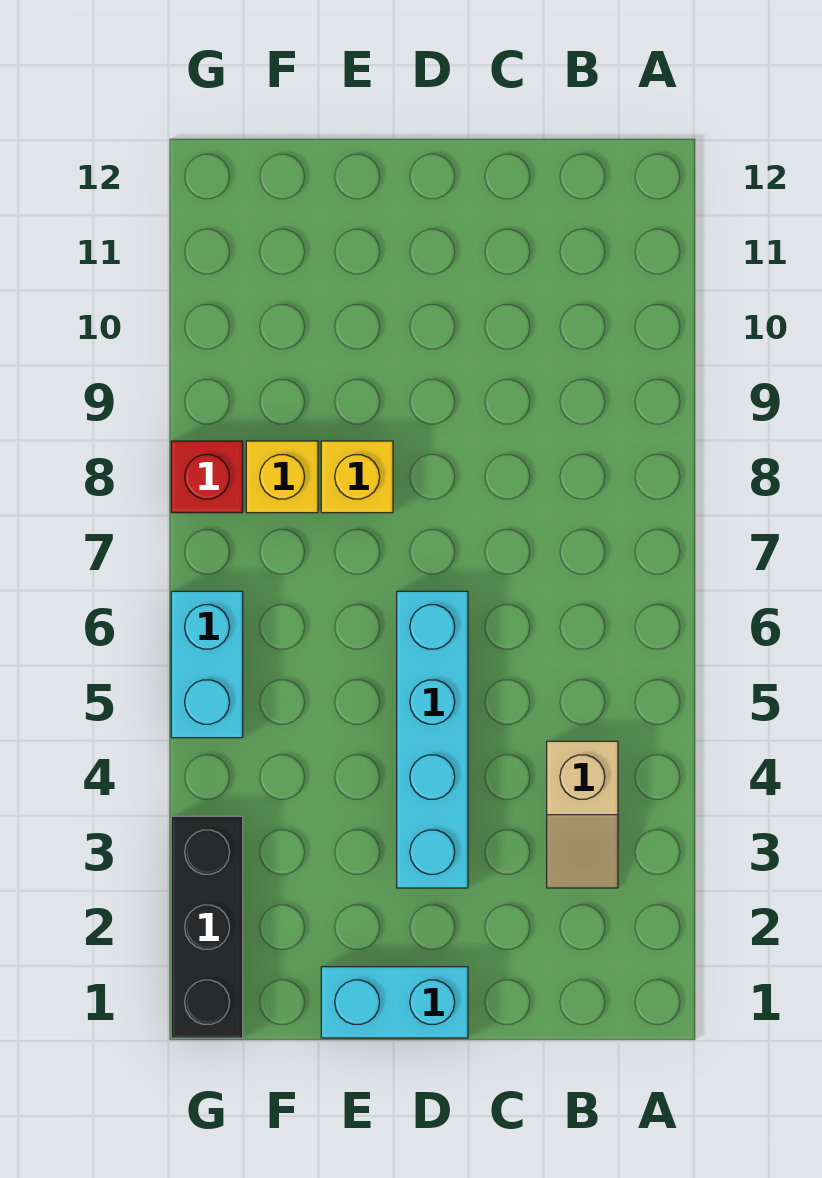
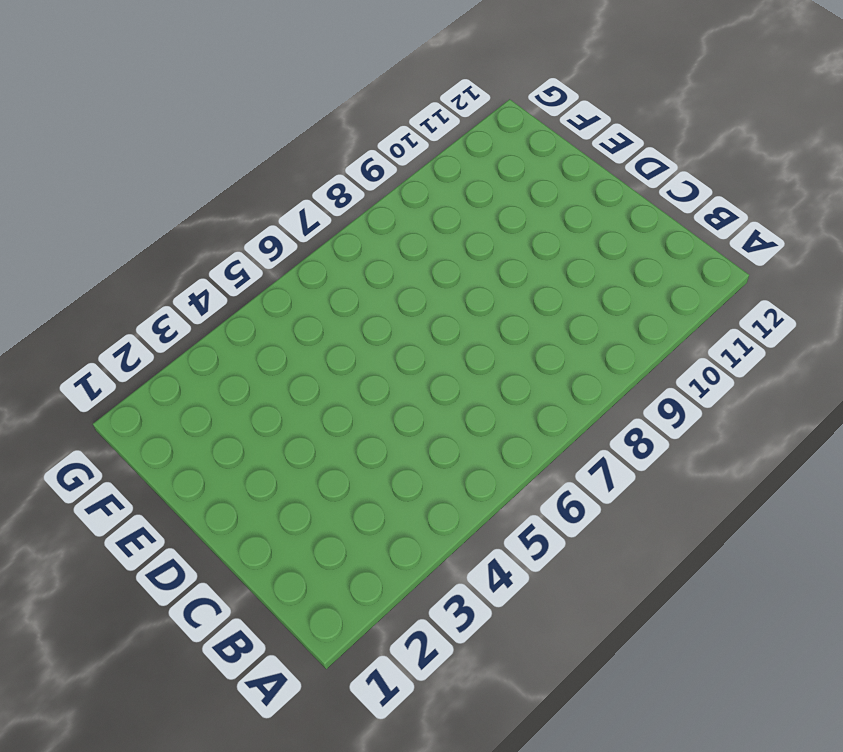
none -> tan 1x2 slope [547,741,618,888]
none -> cyan 1x2 brick [321,967,468,1038]

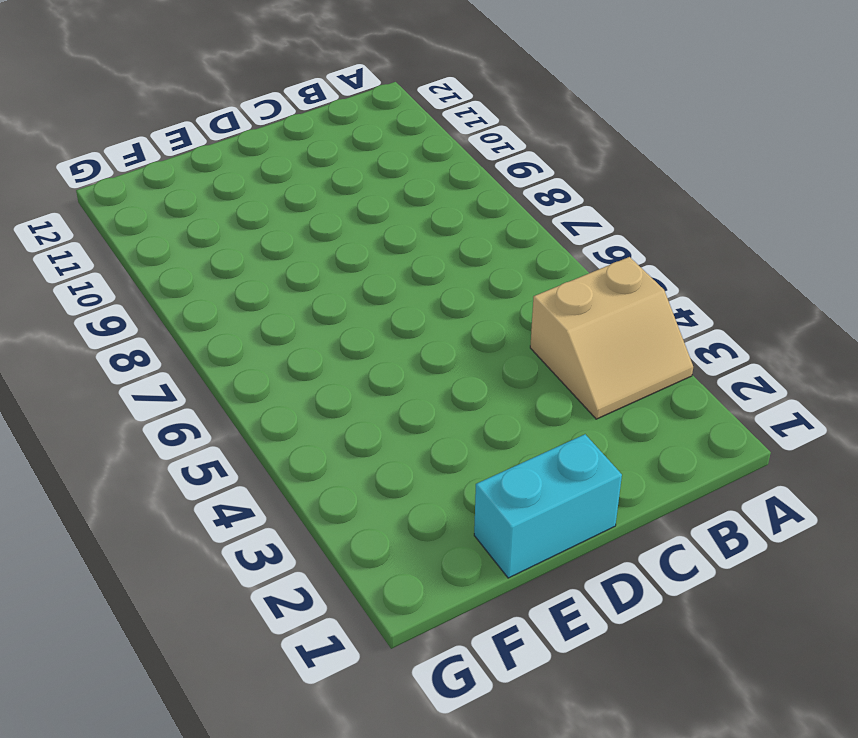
tan 2x2 slope [530,257,693,419] -> tan 1x2 slope [547,741,618,888]
none -> cyan 1x4 brick [397,591,468,888]
none -> yellow 1x1 brick [321,441,393,513]

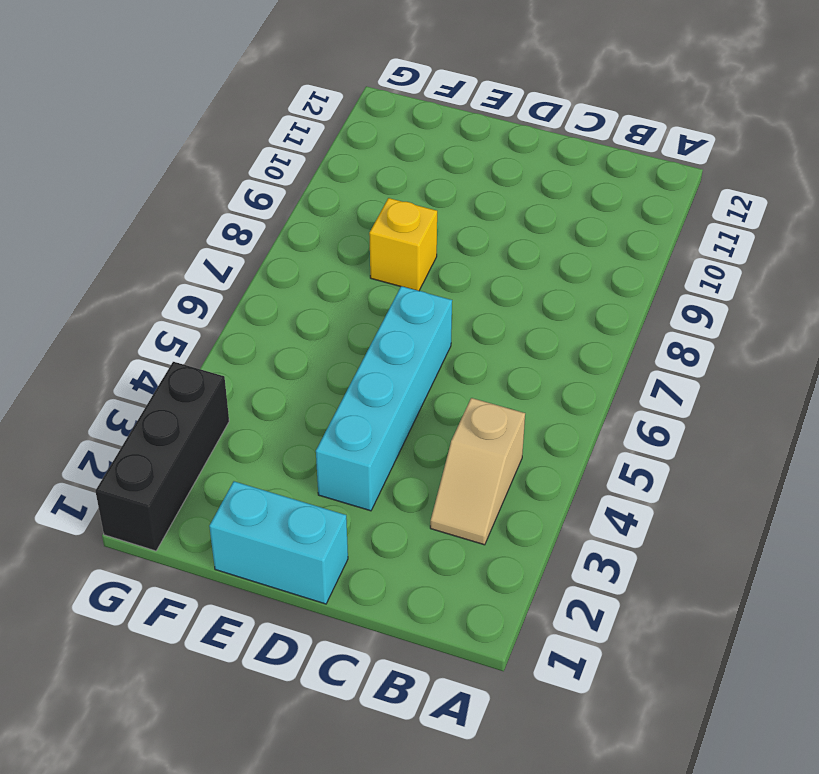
none -> yellow 1x1 brick [246,441,318,513]
none -> cyan 1x2 brick [171,591,243,738]

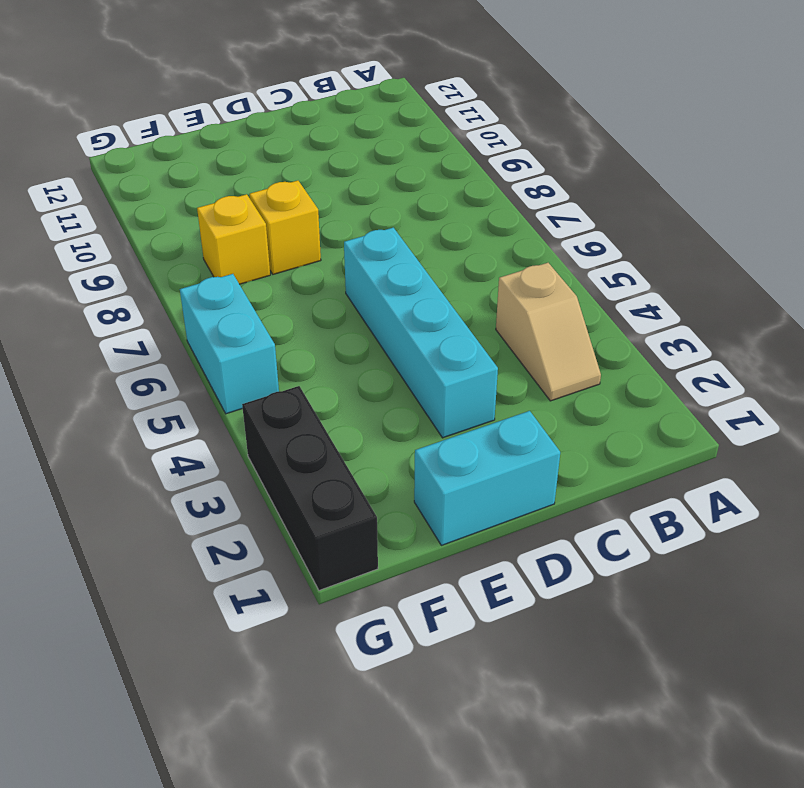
none -> red 1x1 brick [171,441,243,513]

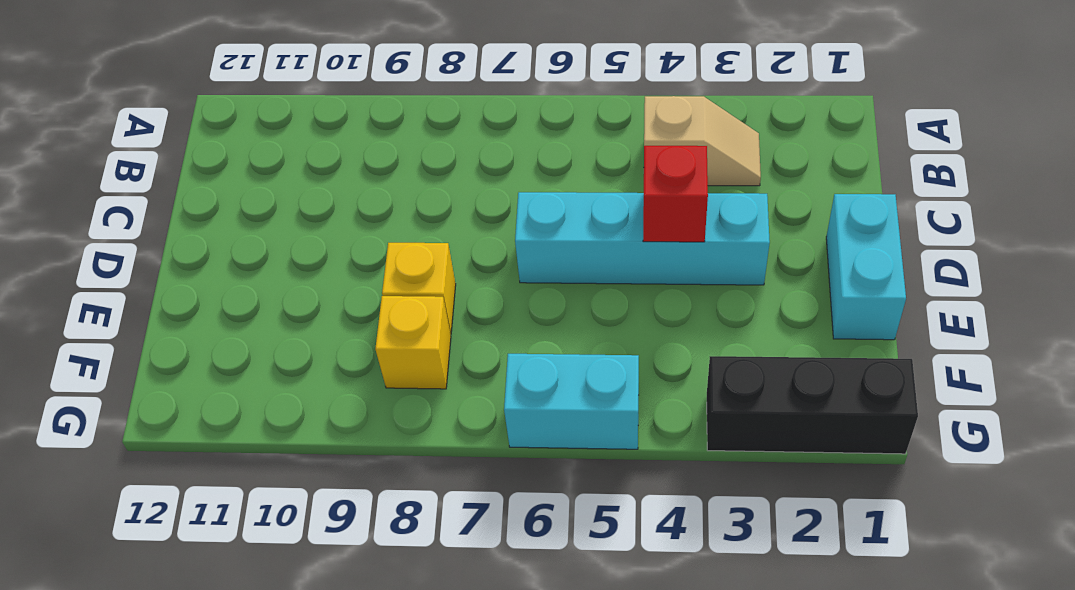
red 1x1 brick [643,146,708,242] -> red 1x1 brick moved to [171,441,243,513]

